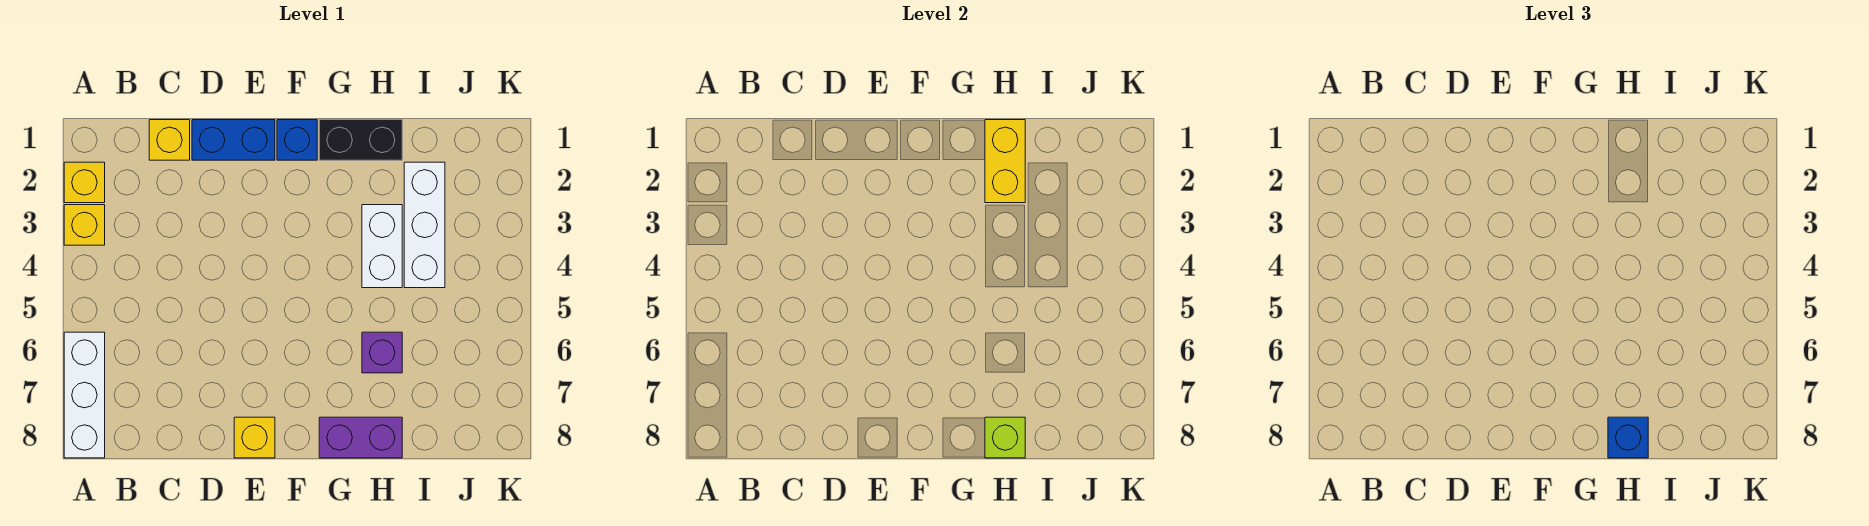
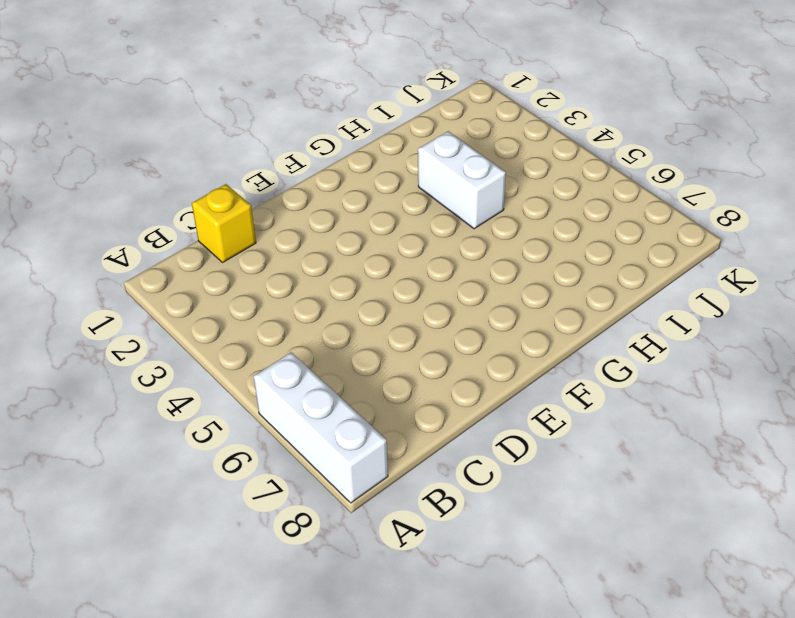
none -> yellow 1x1 brick [64,162,105,203]
none -> yellow 1x1 brick [64,205,105,245]
none -> blue 1x2 brick [192,120,275,160]

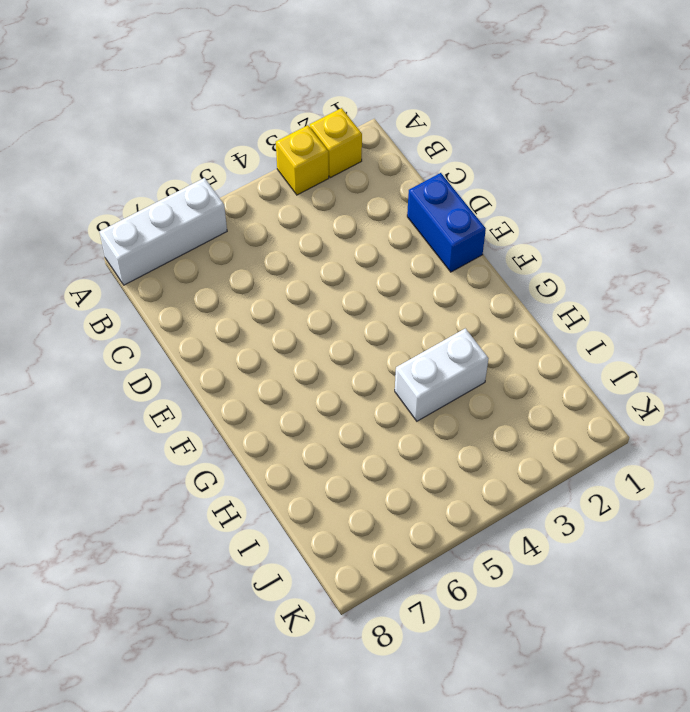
none -> yellow 1x1 brick [149,120,190,160]
none -> yellow 1x1 brick [234,417,275,458]
none -> blue 1x1 brick [277,120,317,160]

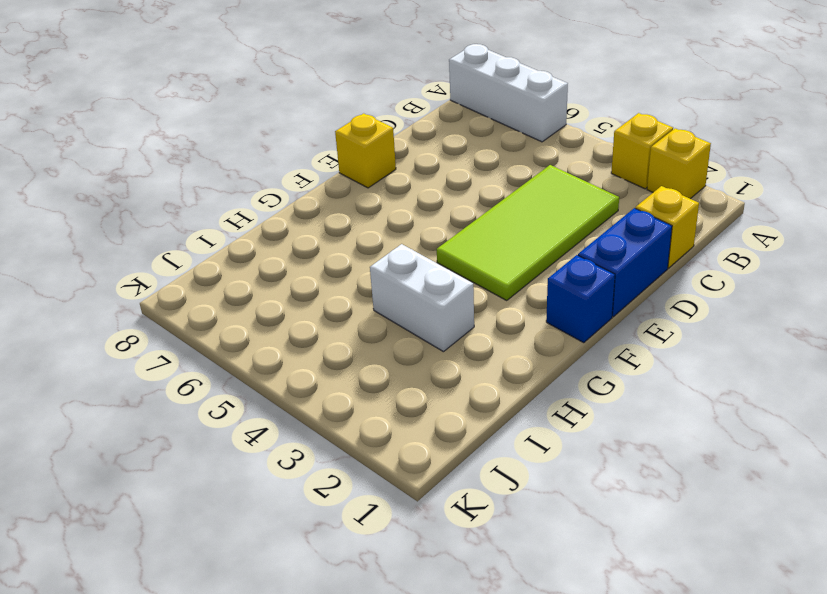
lime 2x4 tile [437,165,619,300] -> none
none -> black 1x2 brick [319,120,402,160]
none -> purple 1x2 brick [319,417,402,458]
none -> purple 1x1 brick [362,332,402,373]

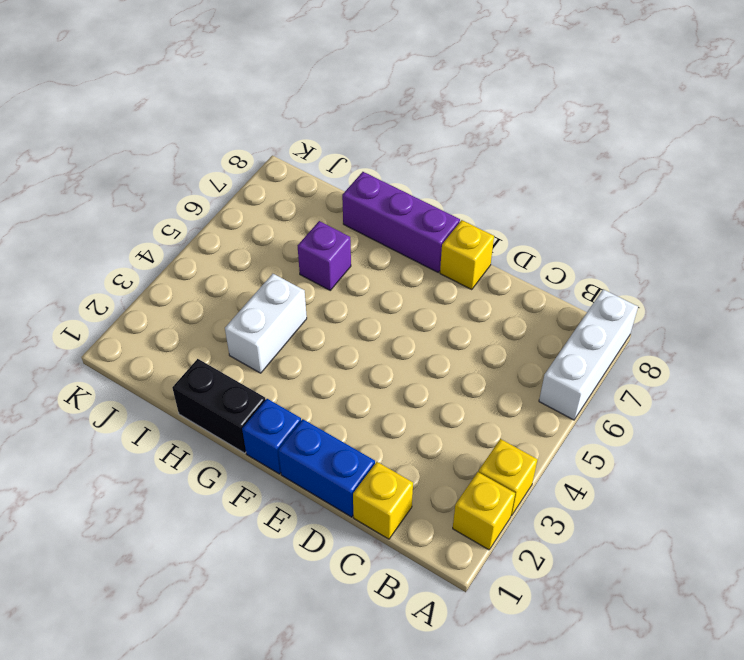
purple 1x3 brick [342,172,460,272] -> purple 1x2 brick [319,417,402,458]
none -> white 1x3 brick [404,162,445,288]
none -> yellow 1x2 brick [985,120,1025,203]
none -> lime 1x1 brick [985,417,1025,458]

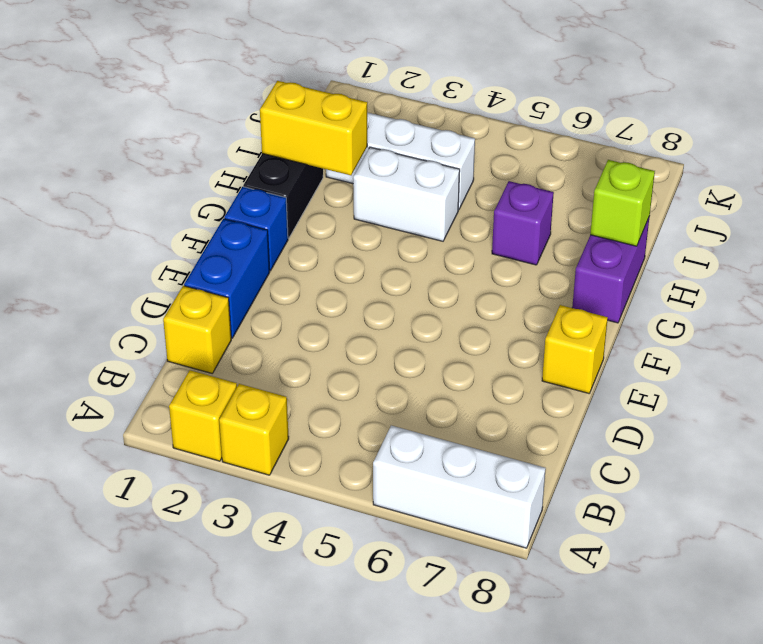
none -> blue 1x1 brick [1608,417,1648,458]

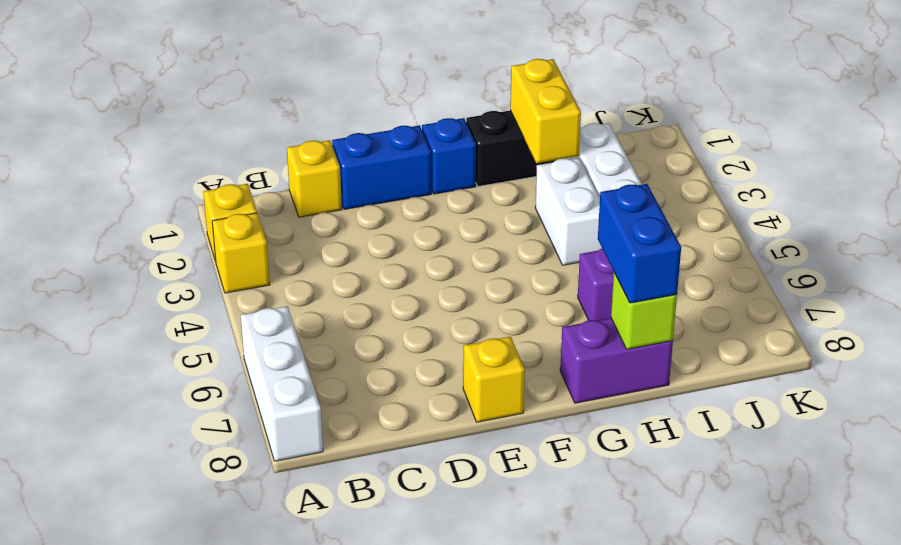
blue 1x2 brick [598,184,681,303] -> blue 1x1 brick [1608,417,1648,458]

